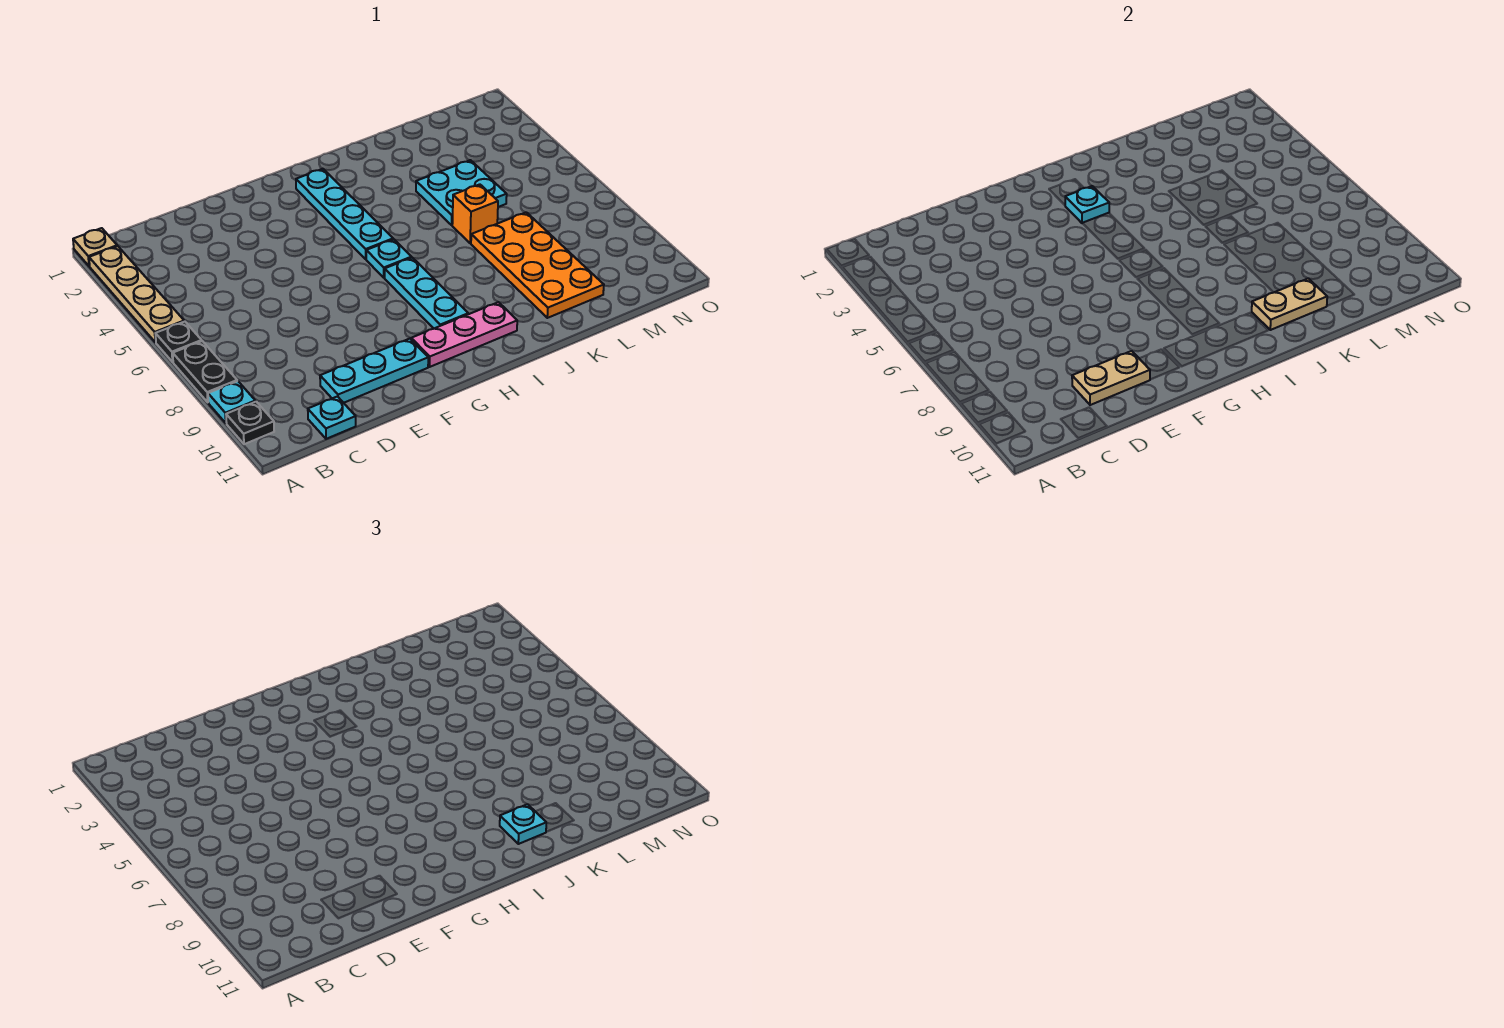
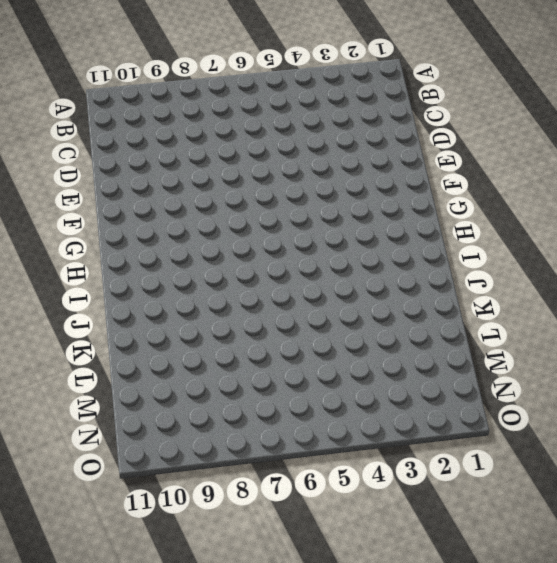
none -> tan 1x1 plate [73,228,117,266]
none -> tan 1x4 plate [89,246,184,342]
none -> black 1x1 plate [155,321,202,362]

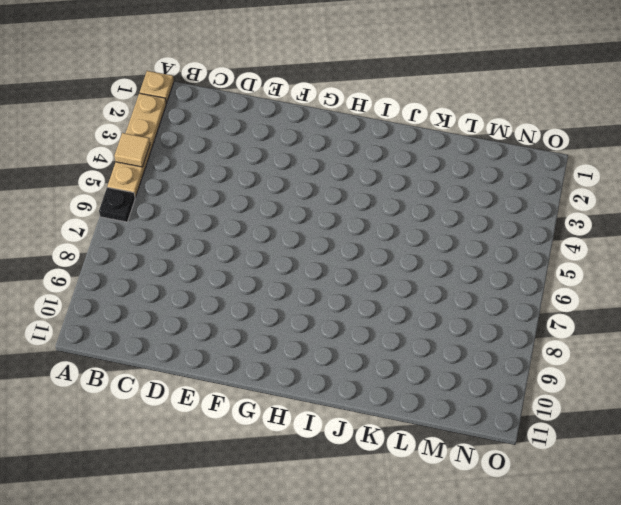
tan 1x1 tile [115,133,150,167] -> none
none -> black 1x2 plate [173,341,237,402]
none -> cyan 1x1 plate [208,381,255,423]
none -> black 1x1 plate [226,402,274,444]

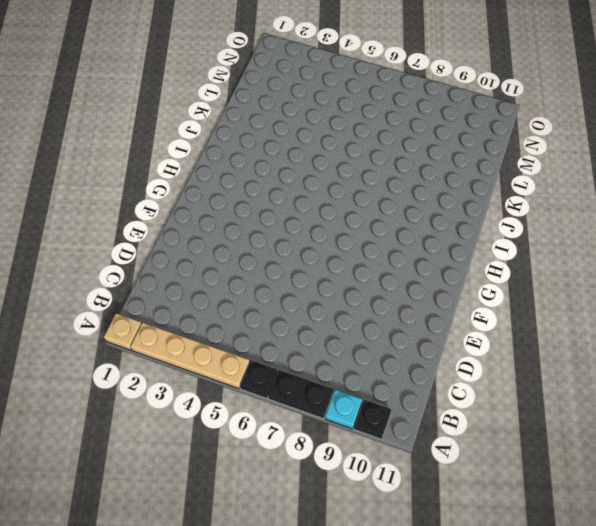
none -> cyan 1x1 plate [308,396,356,439]
none -> cyan 1x3 plate [320,339,428,403]
none -> pink 1x3 plate [411,302,517,367]

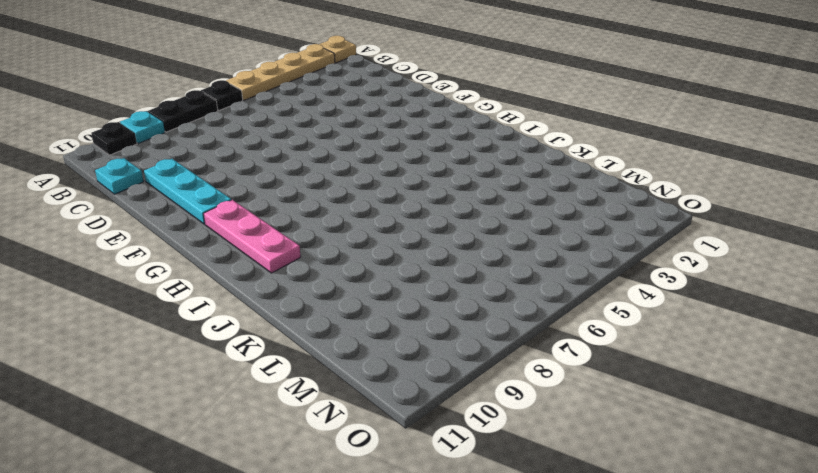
none -> cyan 1x4 plate [296,169,393,259]
none -> cyan 1x1 plate [366,239,412,278]
none -> cyan 1x3 plate [385,258,468,328]

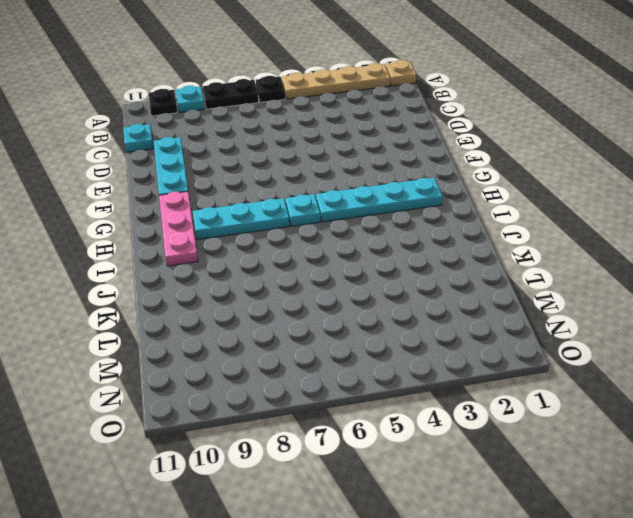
none -> cyan 2x2 plate [416,160,507,225]
none -> orange 1x1 brick [452,184,498,243]
none -> orange 2x4 plate [471,212,604,318]

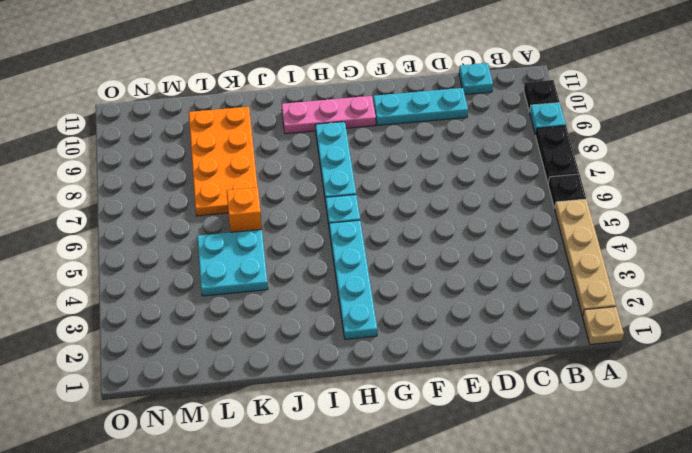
none -> tan 1x2 plate [1072,351,1150,405]
none -> cyan 1x1 plate [1065,186,1109,223]
none -> tan 1x2 plate [1252,278,1327,330]

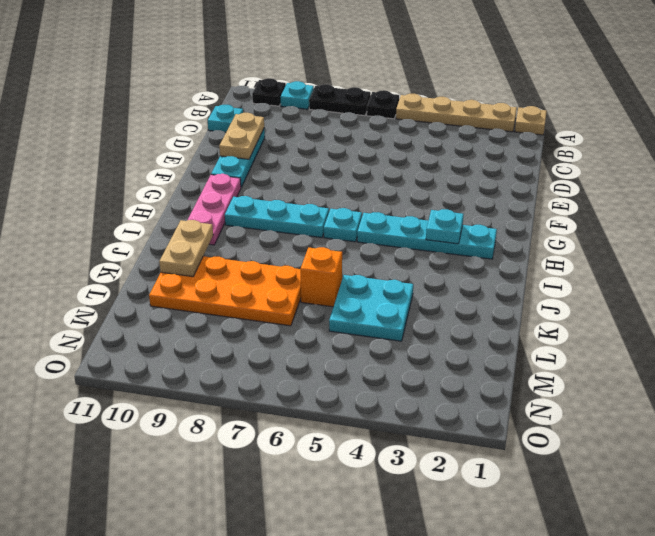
none -> cyan 1x1 plate [500,804,546,844]

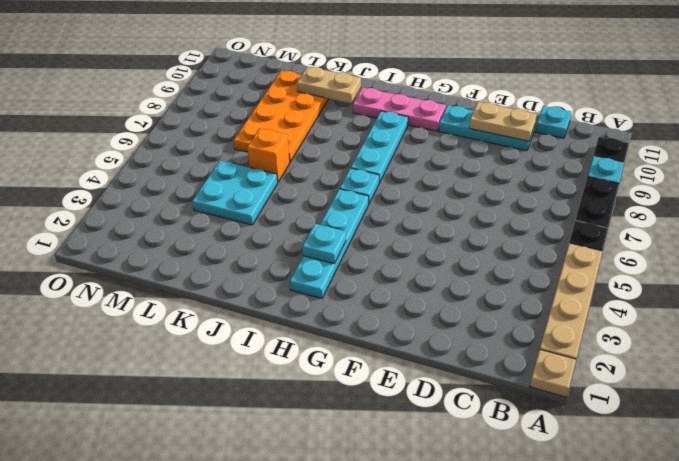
none -> cyan 1x1 plate [500,804,546,844]

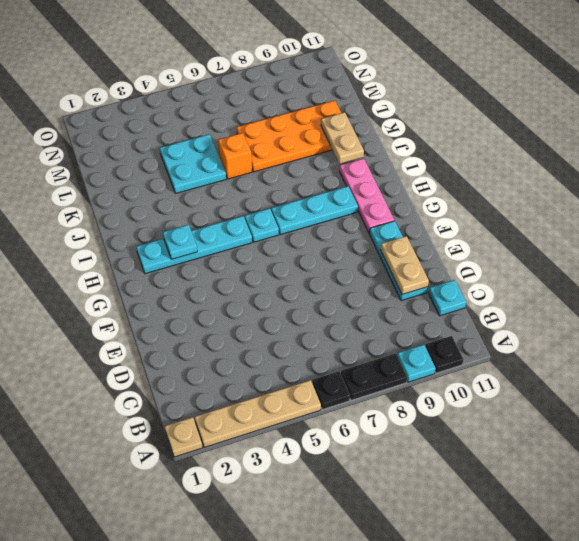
none -> cyan 1x1 plate [500,804,546,844]

